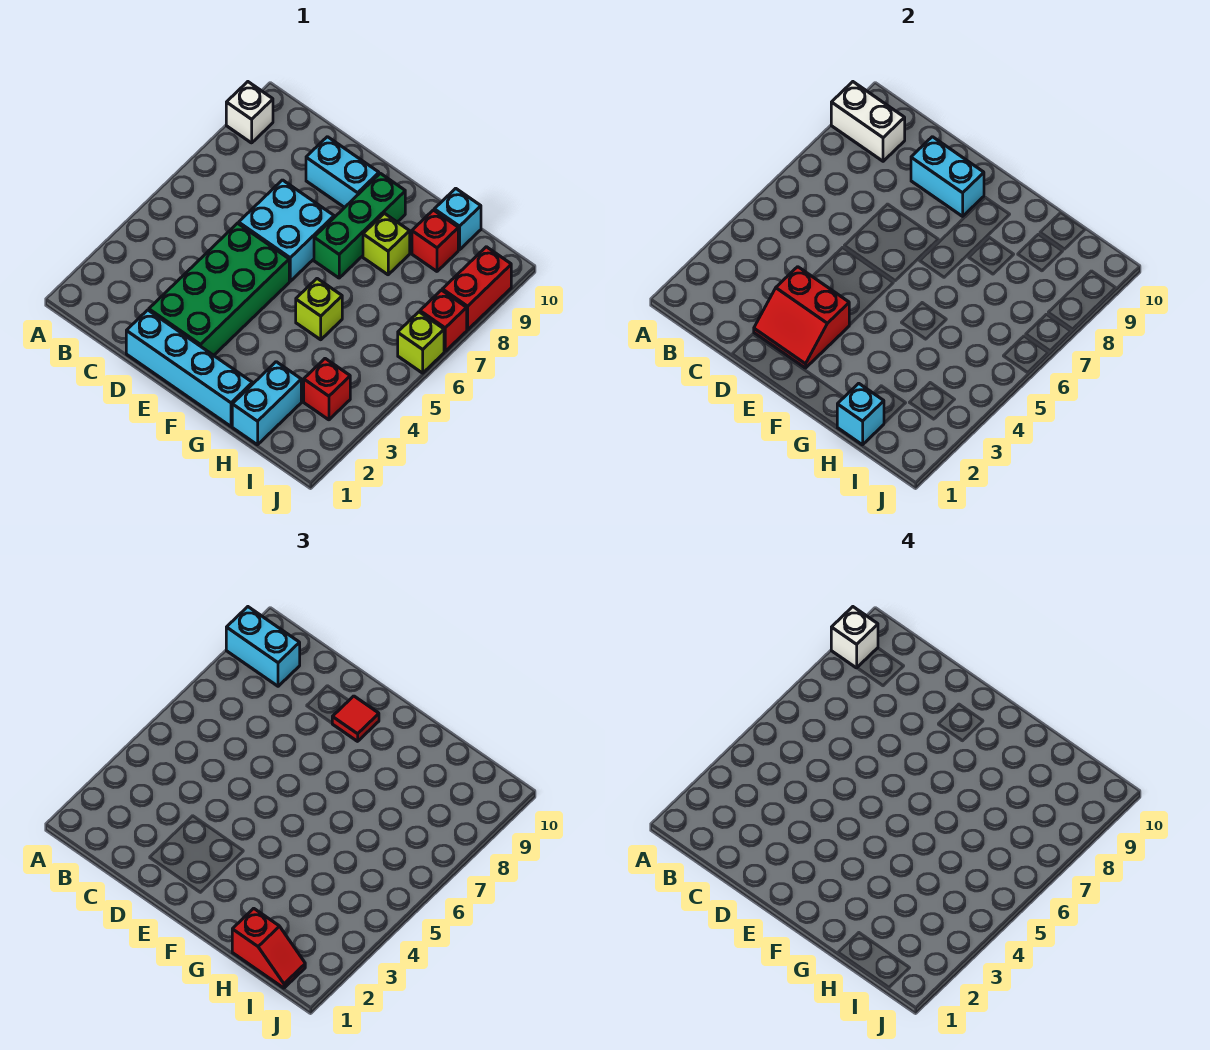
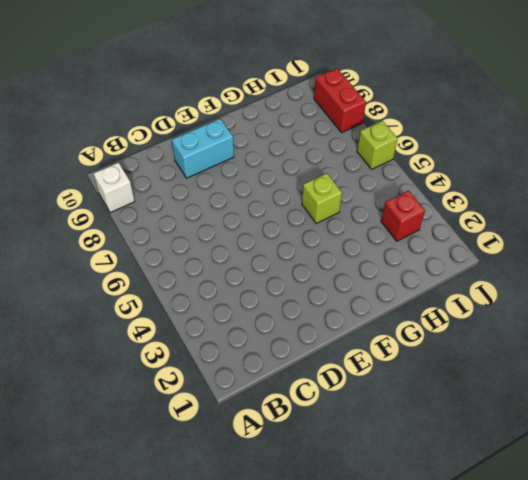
none -> cyan 1x4 brick [126,310,252,426]
none -> green 2x4 brick [149,223,289,355]
none -> cyan 2x2 brick [239,180,334,281]

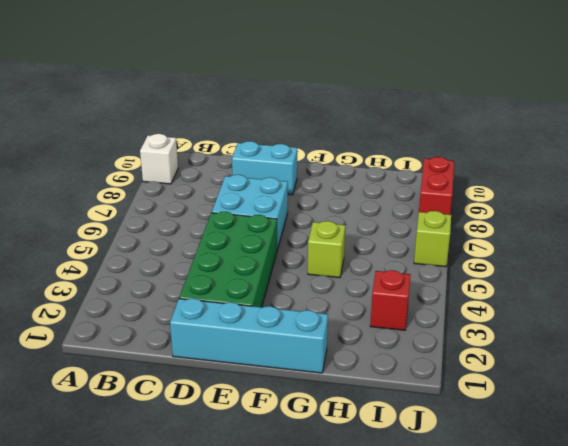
none -> green 1x3 brick [314,173,405,278]
none -> lime 1x1 brick [363,213,410,275]
none -> cyan 1x2 brick [232,362,301,445]

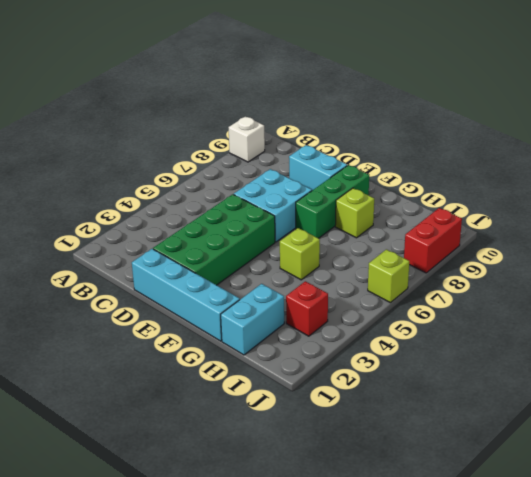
none -> red 1x1 brick [412,210,458,271]
none -> cyan 1x1 brick [434,188,481,250]
none -> red 1x1 brick [420,290,467,351]

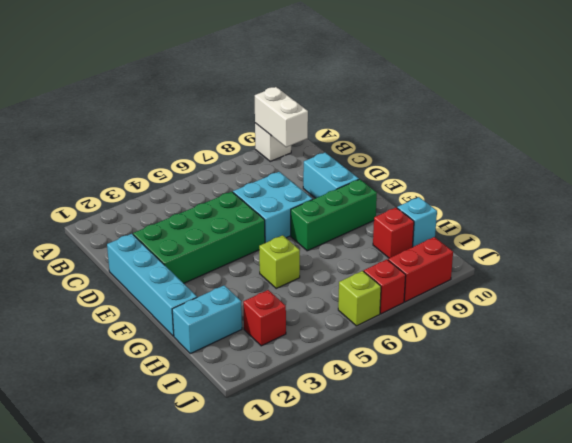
none -> lime 1x1 brick [363,213,410,275]
none -> red 2x2 slope [754,267,849,368]
none -> cyan 1x2 brick [911,137,984,216]

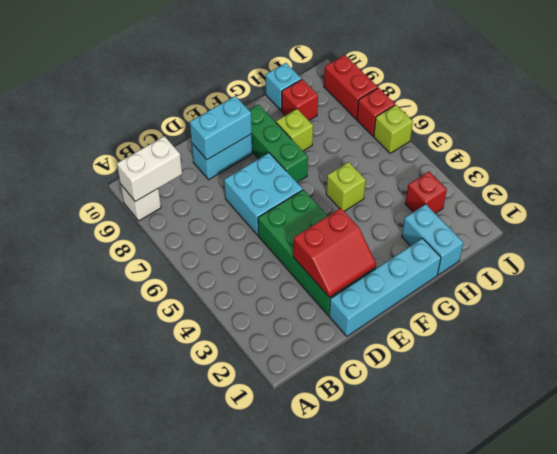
none -> cyan 1x1 brick [837,383,884,445]
none -> cyan 1x2 brick [226,607,300,686]
none -> red 1x1 tile [332,696,379,741]

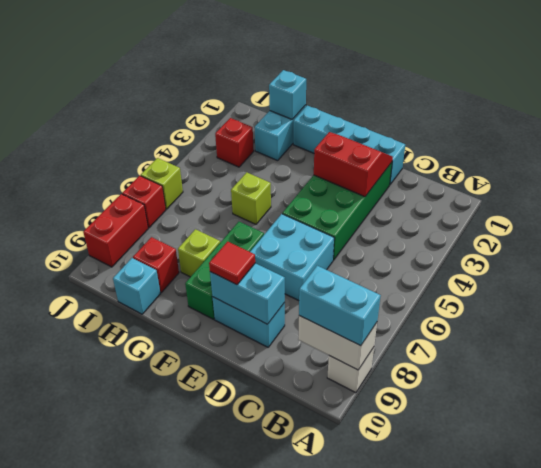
none -> red 1x2 slope [232,908,305,988]
none -> white 1x1 brick [831,607,878,668]

